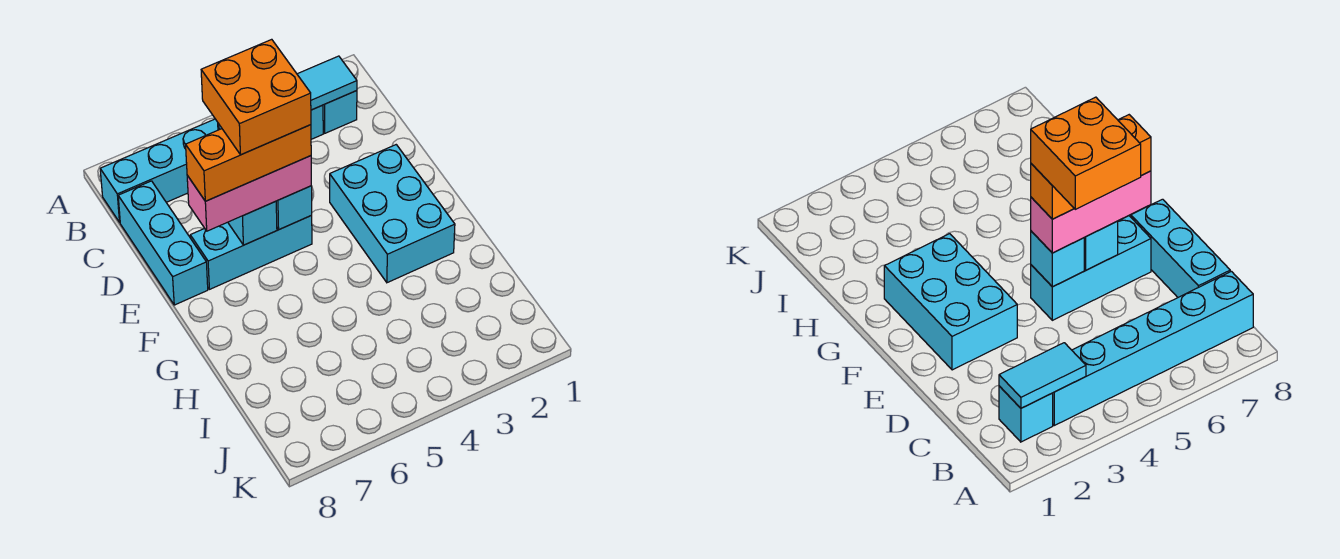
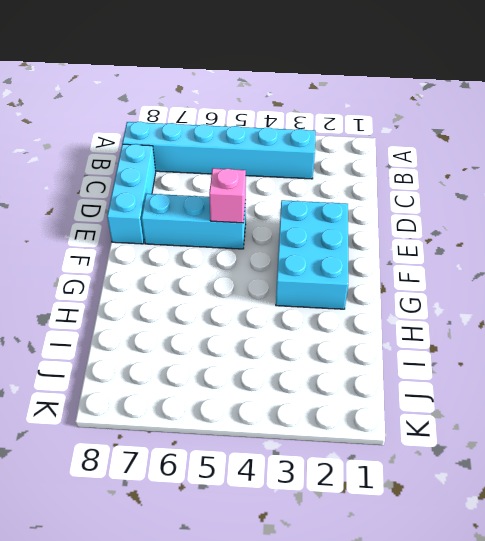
pink 1x1 brick [209,169,246,223] -> cyan 1x1 brick [276,186,312,229]
none -> cyan 1x1 brick [323,91,357,133]
none -> cyan 1x2 tile [297,56,357,110]

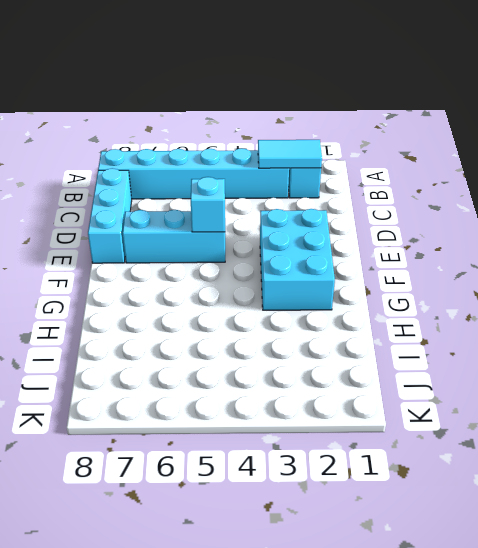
none -> cyan 1x1 brick [228,201,277,245]
none -> pink 1x3 brick [187,156,311,231]

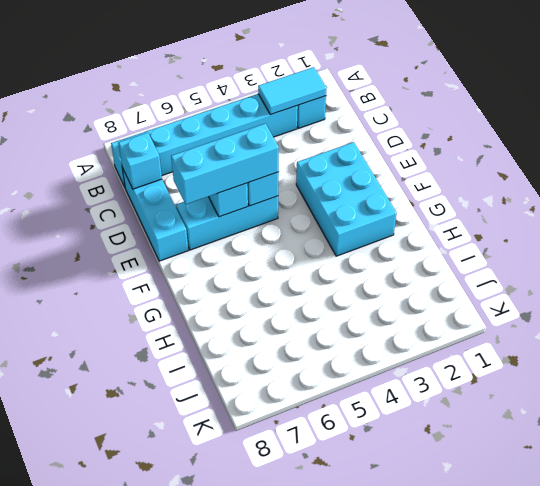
cyan 1x1 brick [118,133,162,189] -> none
cyan 1x3 brick [171,124,279,204] -> pink 1x3 brick [187,156,311,231]
none -> orange 1x3 brick [186,125,311,201]
none -> orange 2x2 brick [201,39,311,155]

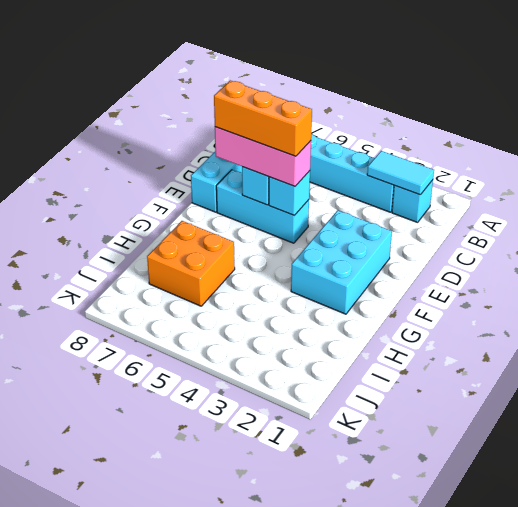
orange 2x2 brick [147,221,235,306] -> orange 2x2 brick moved to [201,39,311,155]

